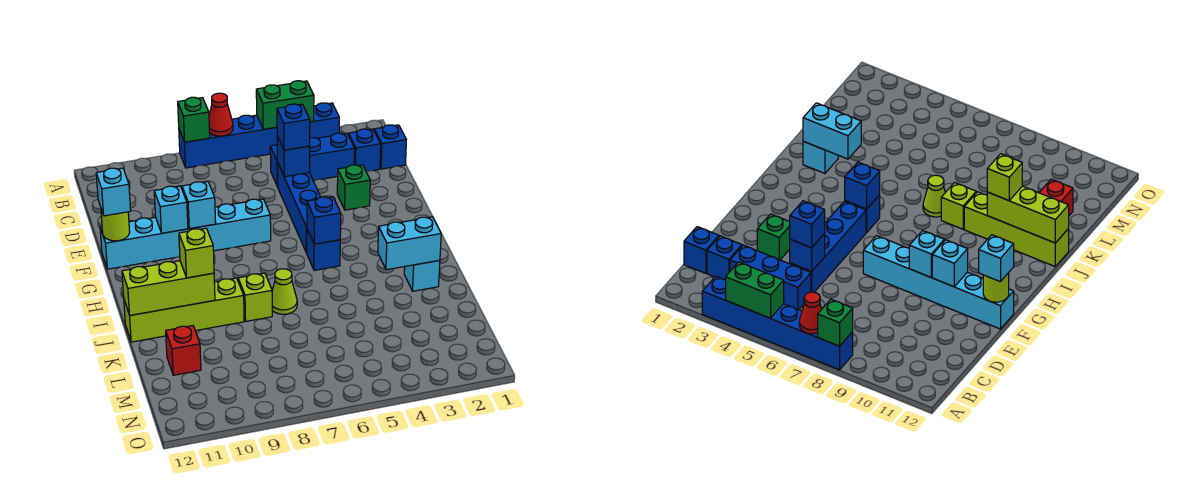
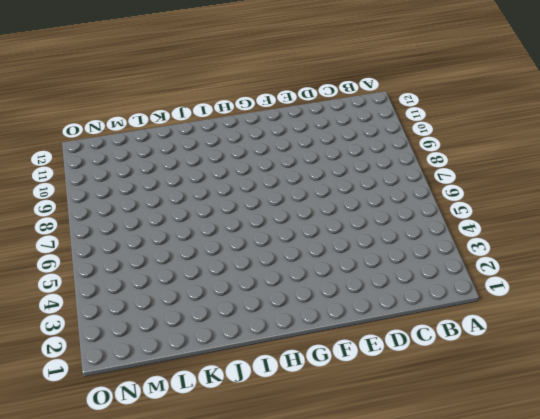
none -> blue 1x6 brick [179,103,339,168]
none -> blue 1x1 brick [374,125,406,169]
none -> blue 1x1 brick [349,129,381,172]

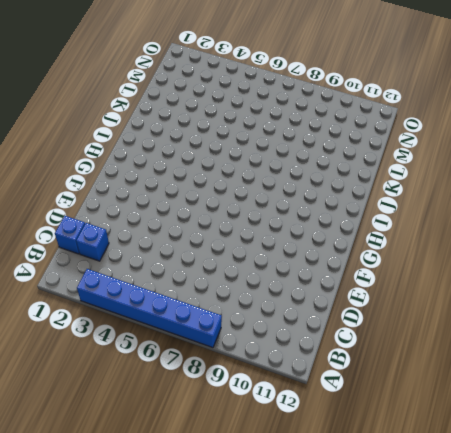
none -> blue 1x3 brick [270,133,355,186]
none -> blue 1x4 brick [277,162,320,253]
none -> green 1x1 brick [337,165,370,210]

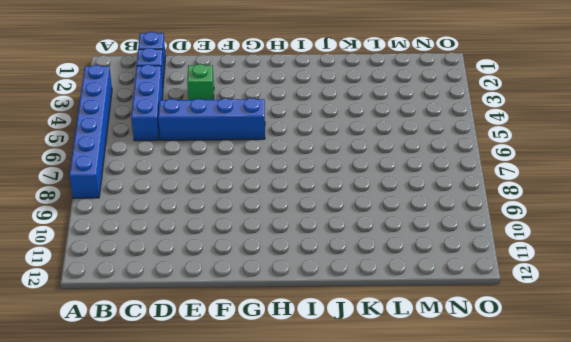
none -> cyan 1x6 brick [100,199,271,269]
none -> blue 1x1 brick [307,229,340,270]
none -> cyan 1x1 brick [404,260,440,291]

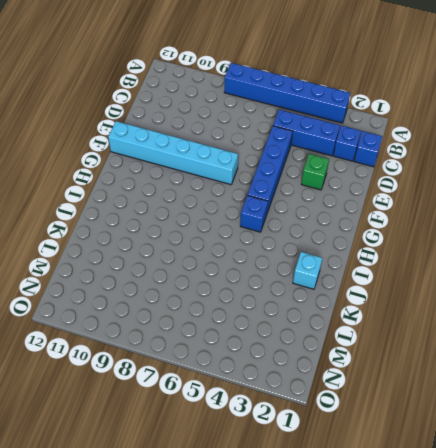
none -> lime 1x1 cone [272,269,297,314]
none -> lime 1x1 brick [238,273,272,321]
none -> lime 1x4 brick [124,278,244,342]

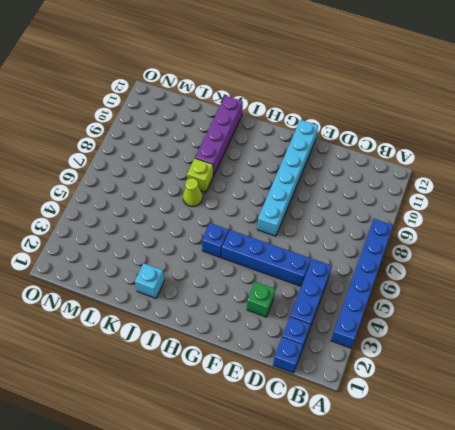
purple 1x4 brick [195,96,243,176] -> lime 1x4 brick [124,278,244,342]
none -> red 1x1 brick [166,326,201,375]
none -> green 1x2 brick [256,81,314,129]
none -> red 1x1 cone [209,93,233,136]

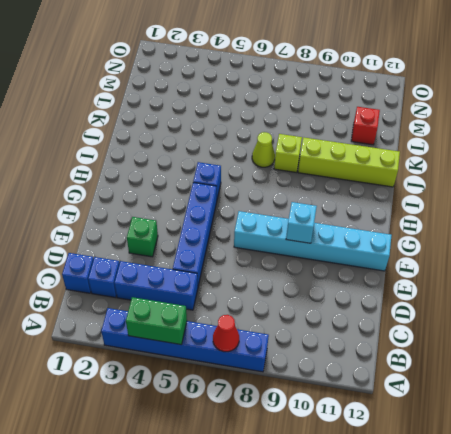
none -> cyan 1x1 brick [404,260,440,291]
none -> green 1x1 brick [178,97,210,142]
none -> blue 1x1 brick [277,136,310,177]

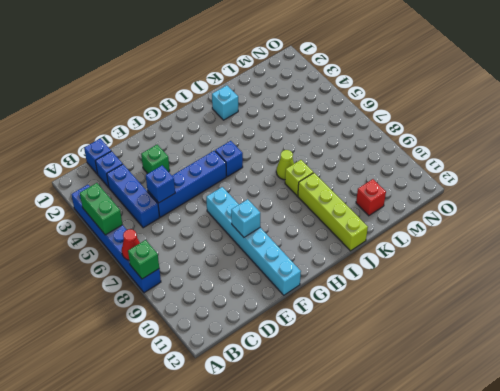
none -> cyan 1x1 brick [154,186,188,233]
none -> lime 1x1 round brick [101,210,130,241]
none -> blue 1x1 brick [307,197,341,244]

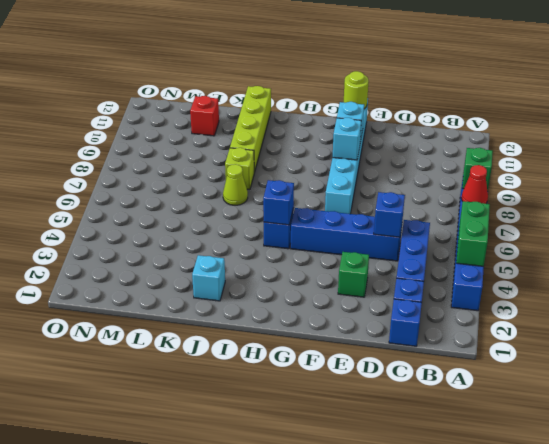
none -> cyan 1x2 brick [378,217,441,270]
none -> lime 1x3 brick [122,261,215,315]
none -> blue 1x1 brick [277,104,310,150]

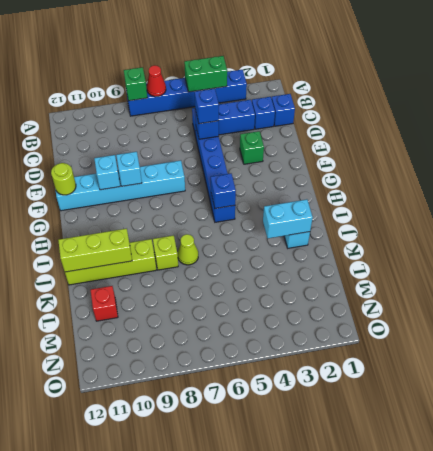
none -> cyan 1x1 brick [96,168,131,216]
none -> lime 1x1 brick [179,228,214,278]

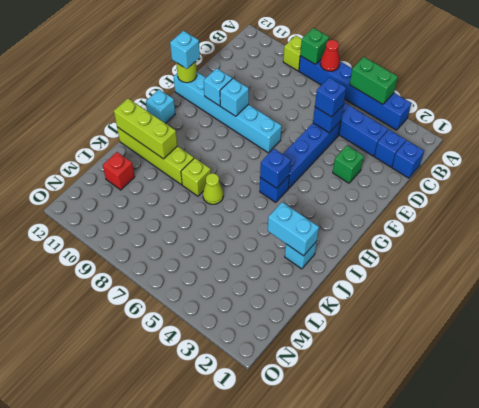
lime 1x1 brick [283,36,302,71] -> lime 1x1 brick moved to [179,228,214,278]
cyan 1x1 brick [146,89,175,123] -> none

